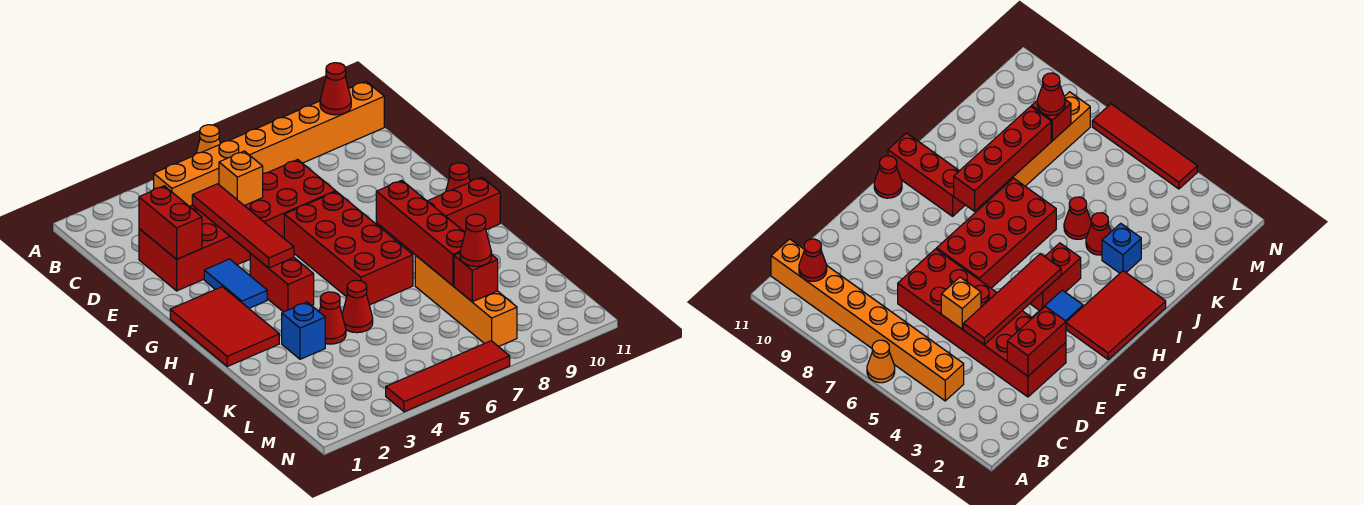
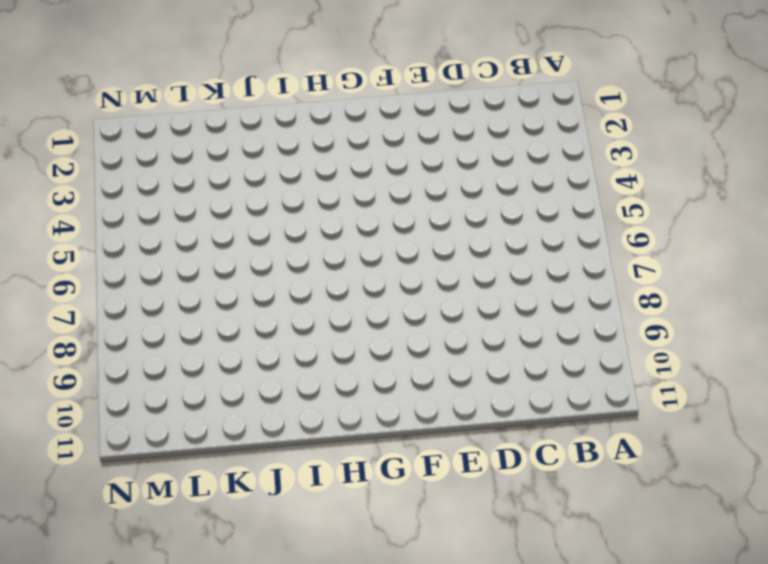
none -> orange 1x1 cone [196,125,220,153]
none -> orange 1x8 brick [154,81,384,206]
none -> red 2x6 brick [139,160,336,291]

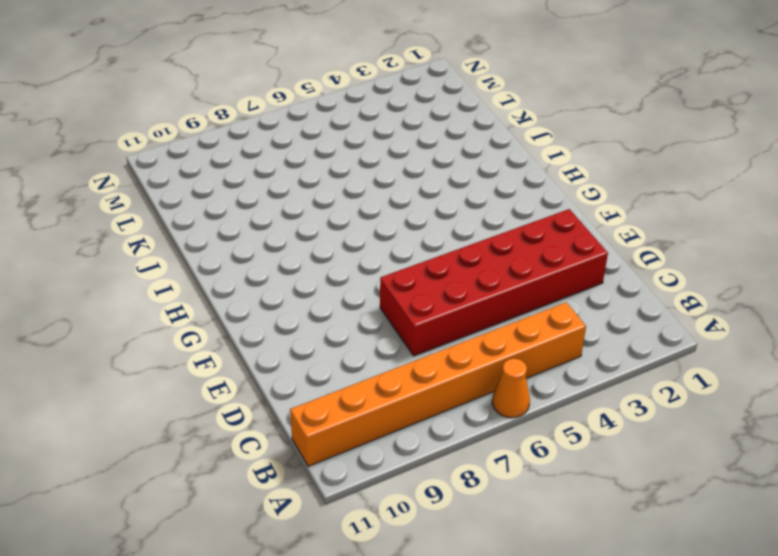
none -> blue 1x2 tile [204,259,267,308]
none -> red 2x4 brick [284,192,413,305]
none -> red 2x3 tile [170,287,279,366]

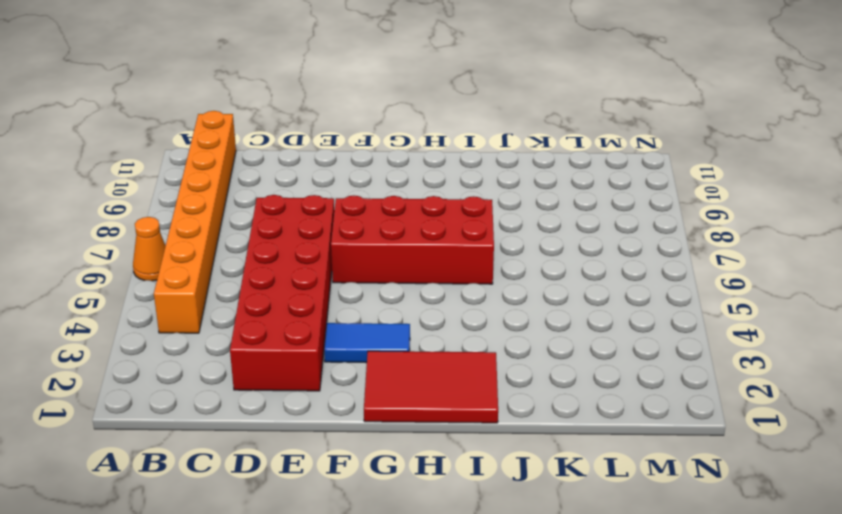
none -> red 1x2 brick [250,254,314,312]
none -> red 1x1 cone [446,163,470,191]
none -> red 1x3 brick [428,177,500,232]

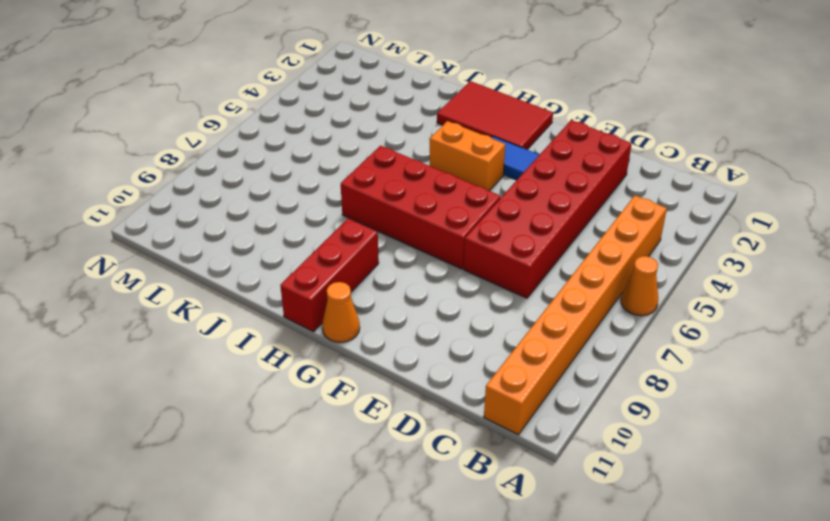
orange 1x2 brick [430,121,505,191] -> red 1x2 brick [250,254,314,312]
orange 1x1 cone [322,282,360,342] -> red 1x1 cone [446,163,470,191]
none -> blue 1x1 brick [282,302,325,359]
none -> red 1x1 cone [319,292,346,344]
none -> red 1x1 cone [342,280,373,333]

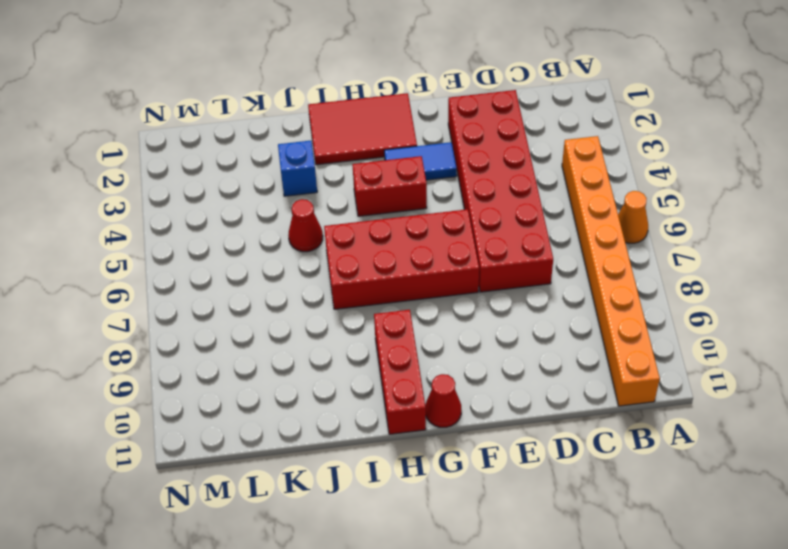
none -> red 1x1 cone [319,292,346,344]
none -> orange 1x4 brick [415,255,517,347]
none -> red 1x4 tile [386,341,510,412]

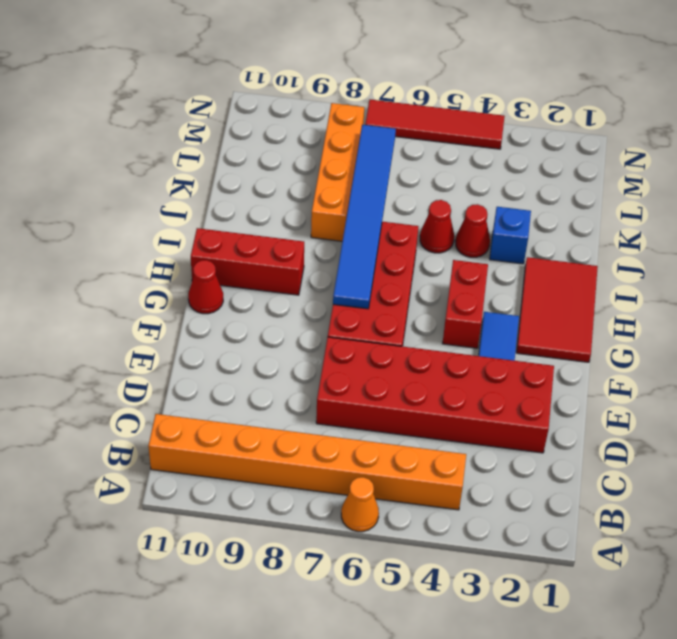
blue 1x6 tile [333,125,396,309] -> none
none -> red 1x1 cone [320,63,351,115]
none -> red 1x2 brick [139,186,202,259]
none -> red 1x4 tile [192,184,294,268]

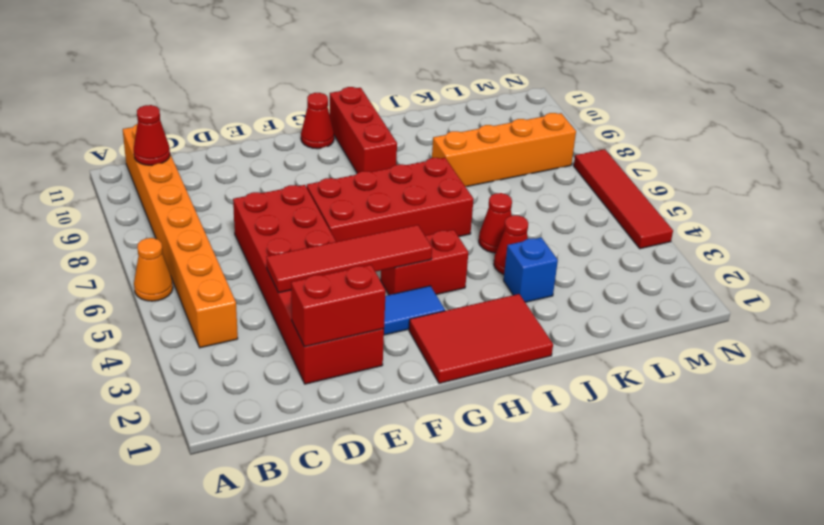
none -> orange 1x1 brick [219,151,263,206]
none -> red 1x4 brick [376,180,465,286]
none -> red 1x1 brick [454,253,498,302]

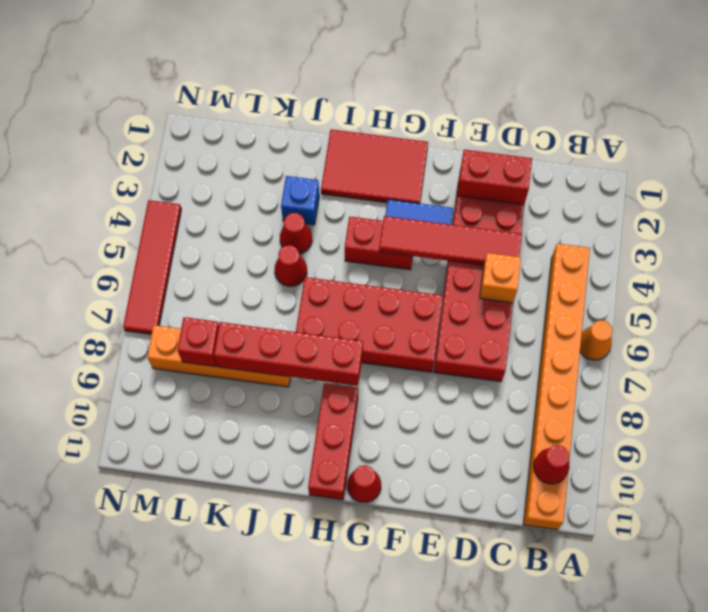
none -> red 1x1 cone [460,214,492,266]

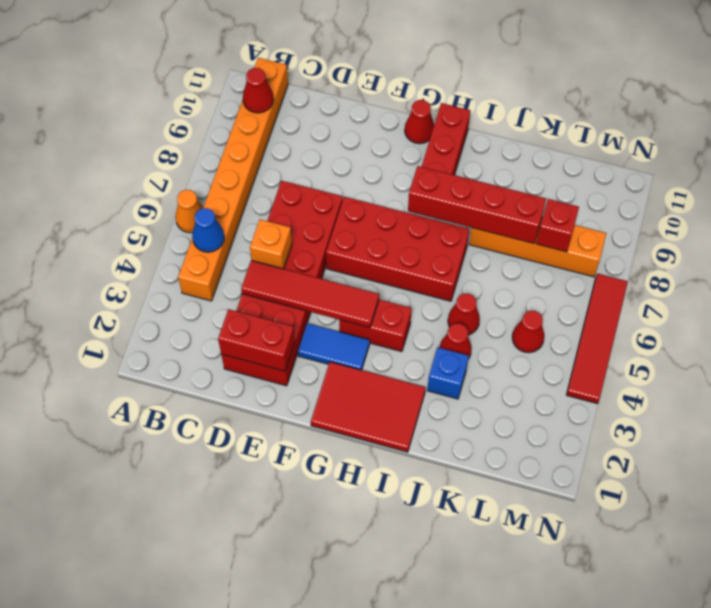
blue 1x1 cone [192,208,224,252] -> none
red 1x1 cone [512,311,544,353] -> red 1x1 cone moved to [460,214,492,266]

